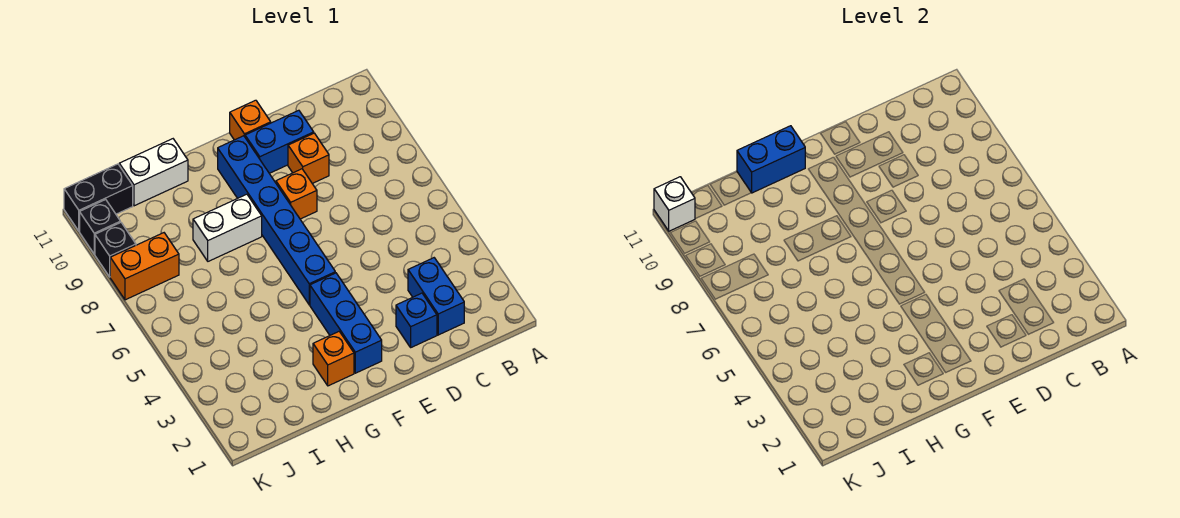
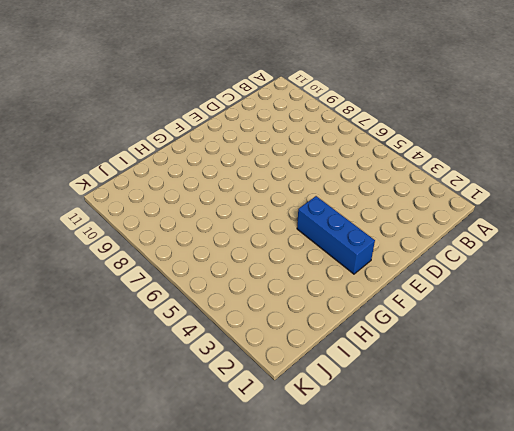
none -> blue 1x2 brick [408,258,464,335]
none -> blue 1x1 brick [396,293,437,347]
none -> orange 1x1 brick [288,133,329,184]

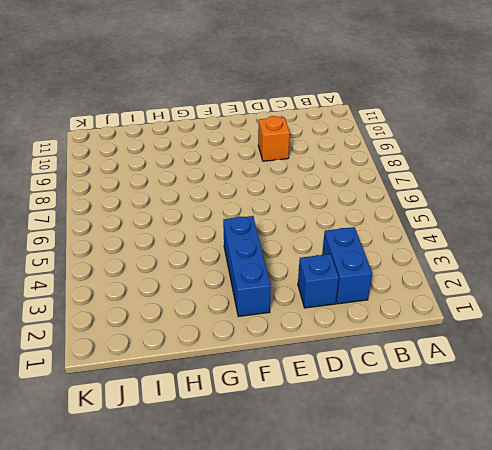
none -> blue 1x2 brick [245,110,314,173]
none -> orange 1x1 brick [276,169,317,219]
none -> orange 1x1 brick [230,100,271,140]

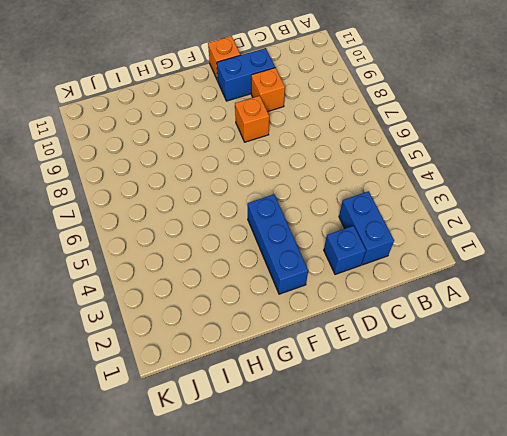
none -> blue 1x6 brick [218,136,335,305]
none -> orange 1x1 brick [313,332,354,386]
none -> white 1x2 brick [193,194,262,261]

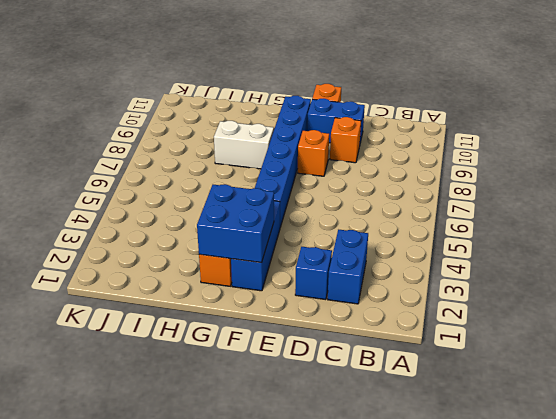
blue 2x2 brick [197,184,274,263] -> none
none -> white 1x2 brick [119,139,188,206]
none -> orange 1x2 brick [110,233,179,300]
none -> black 1x2 brick [64,164,133,231]

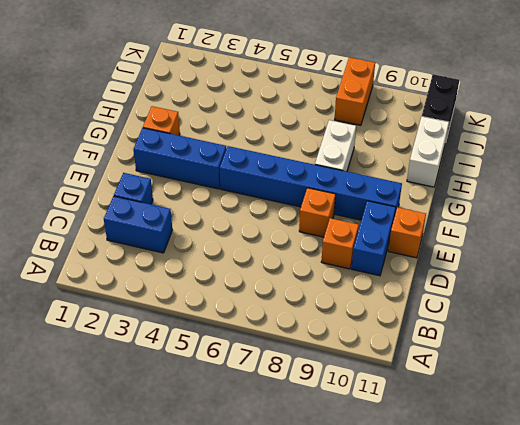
none -> black 1x1 brick [95,222,136,277]
none -> black 1x1 brick [80,200,120,254]
none -> blue 1x2 brick [737,126,805,193]

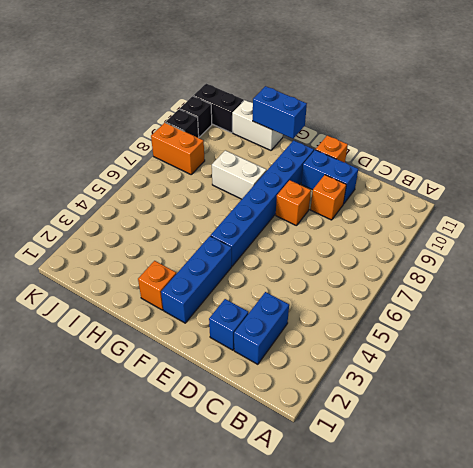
none -> white 1x1 brick [654,177,695,231]

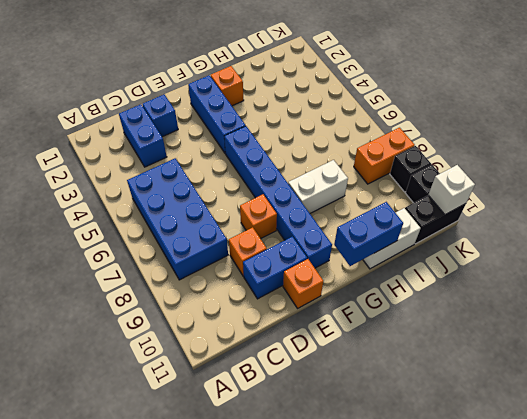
blue 2x4 brick [127,158,228,280] -> none

